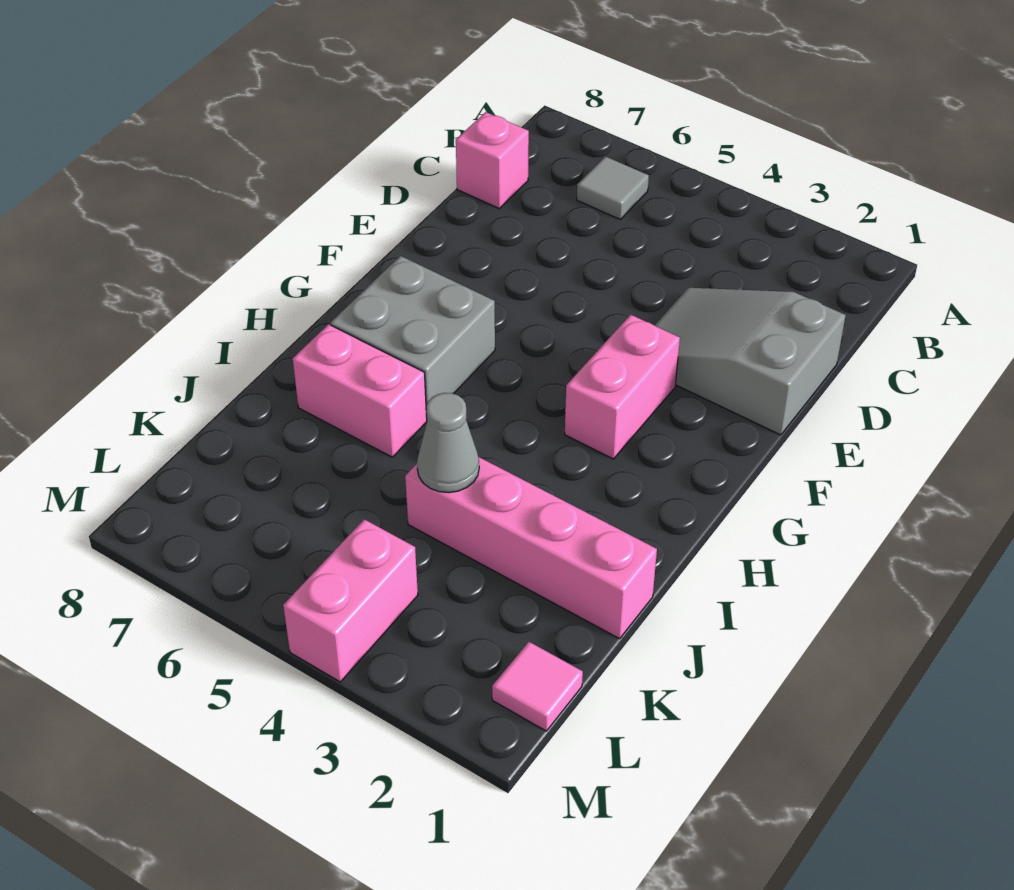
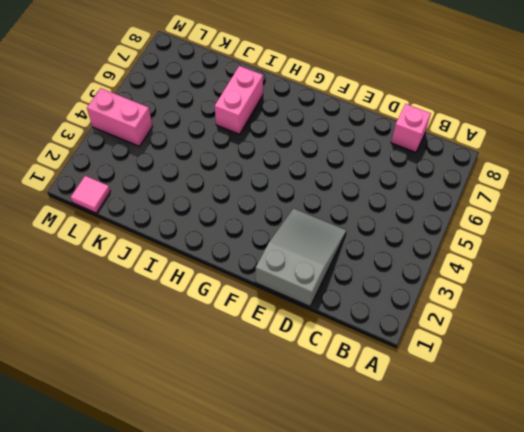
none -> grey 1x1 tile [577,156,649,219]
none -> pink 1x2 brick [565,315,680,459]

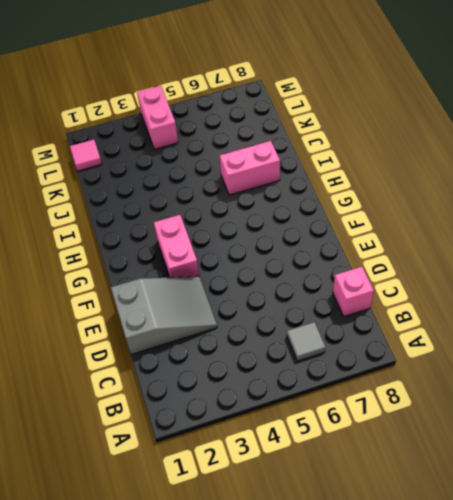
none -> grey 2x2 brick [330,256,495,418]
none -> pink 1x4 brick [405,457,657,639]

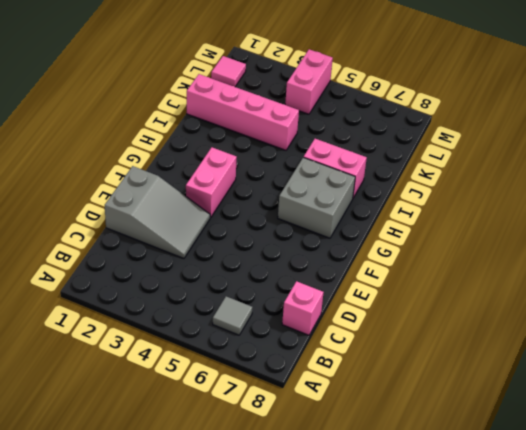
none -> grey 1x1 cone [417,393,479,493]

